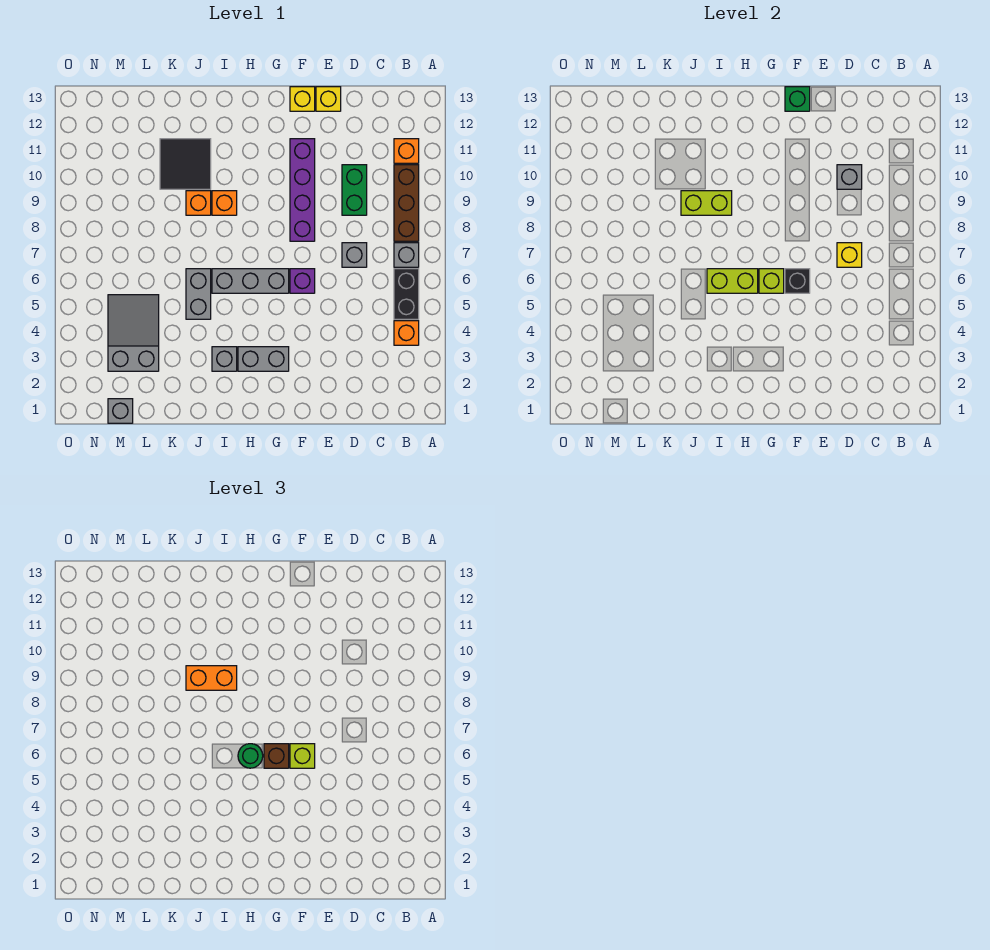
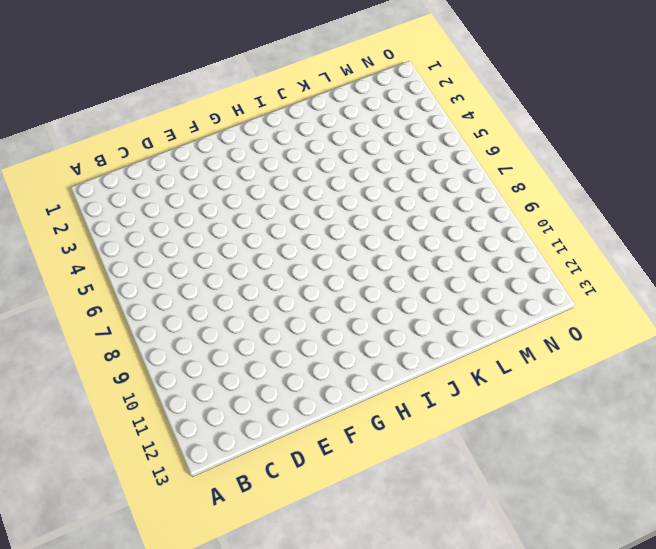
none -> orange 1x1 brick [394,321,419,345]
none -> black 1x2 brick [394,269,419,319]
none -> grey 1x1 brick [394,243,419,267]
none -> brown 1x3 brick [394,165,419,241]

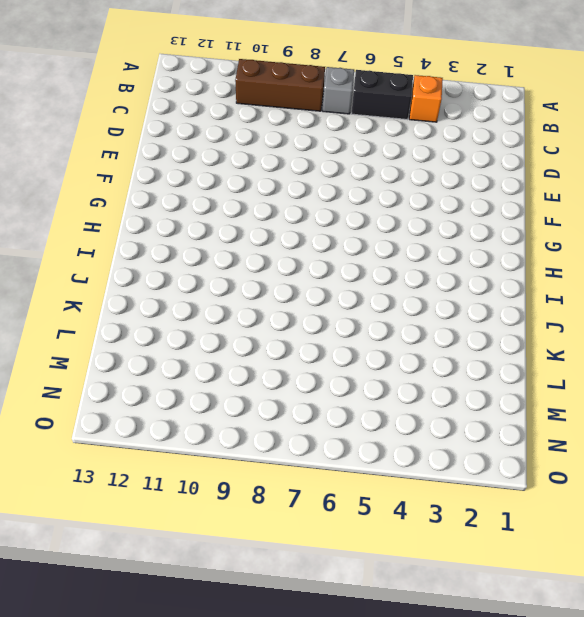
none -> orange 1x1 brick [394,139,419,163]
none -> grey 1x1 brick [342,243,367,267]
none -> green 1x2 brick [342,165,367,215]
none -> yellow 1x1 brick [316,87,341,111]

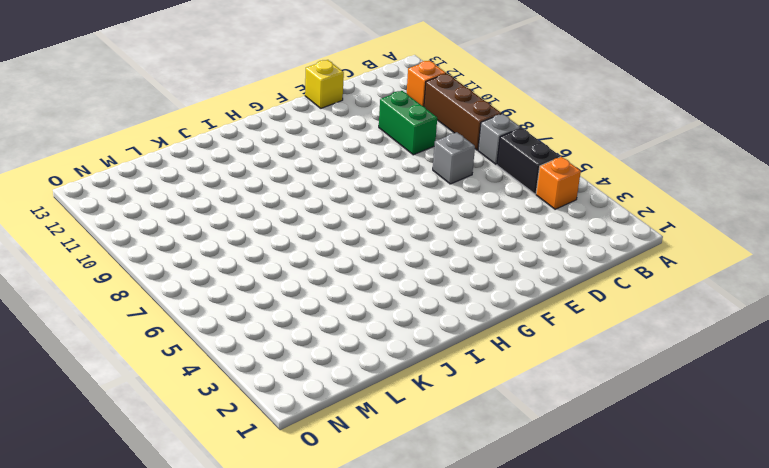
none -> purple 1x1 brick [290,269,315,293]
none -> purple 1x4 brick [290,139,315,241]
none -> yellow 1x1 brick [290,87,315,111]
none -> grey 1x2 brick [238,347,289,371]

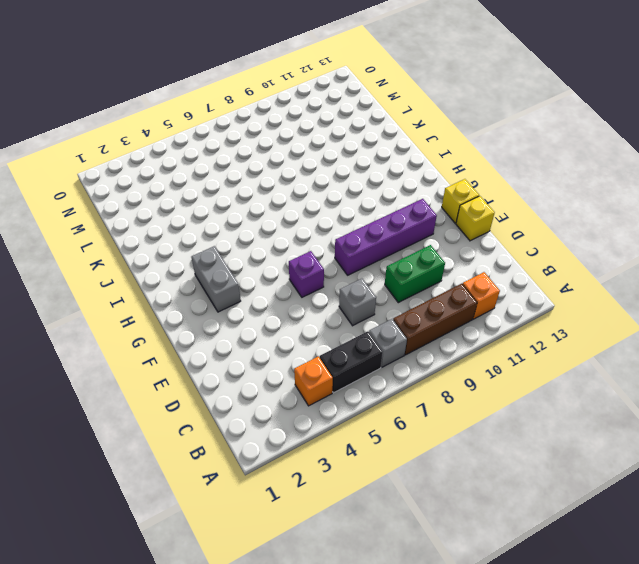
none -> grey 1x3 brick [212,269,289,293]
none -> grey 1x1 brick [212,347,237,371]
none -> orange 1x1 brick [212,191,237,215]
none -> grey 1x2 brick [186,269,211,319]

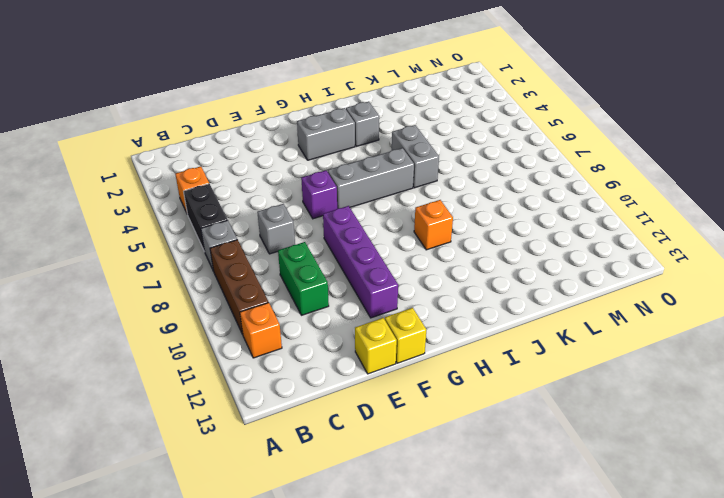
none -> orange 1x1 brick [186,191,211,215]
none -> black 2x2 tile [160,139,211,189]
none -> grey 2x3 slope [108,295,159,371]
none -> grey 1x1 brick [108,399,133,423]

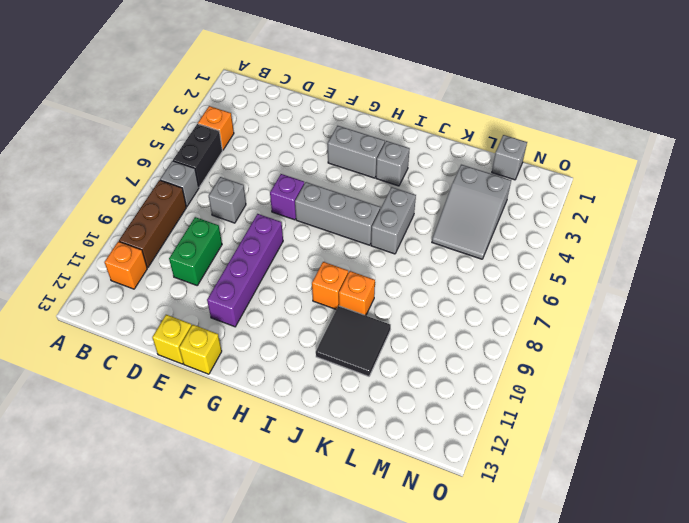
none -> yellow 1x1 brick [837,243,862,267]
none -> grey 1x1 brick [837,165,862,189]
none -> black 1x1 brick [785,269,810,293]
none -> green 1x1 brick [785,87,810,111]

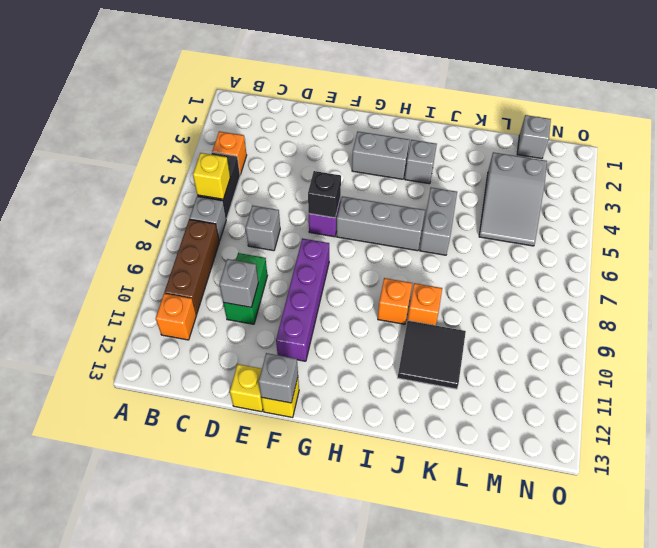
yellow 1x1 brick [193,153,230,199] -> yellow 1x1 brick moved to [837,243,862,267]
grey 1x1 brick [259,353,298,403] -> green 1x1 brick [785,87,810,111]
none -> lime 1x1 brick [759,269,784,293]
none -> lime 1x2 brick [707,269,758,293]
none -> lime 1x2 brick [681,191,732,215]
none -> lime 1x1 brick [290,744,315,768]

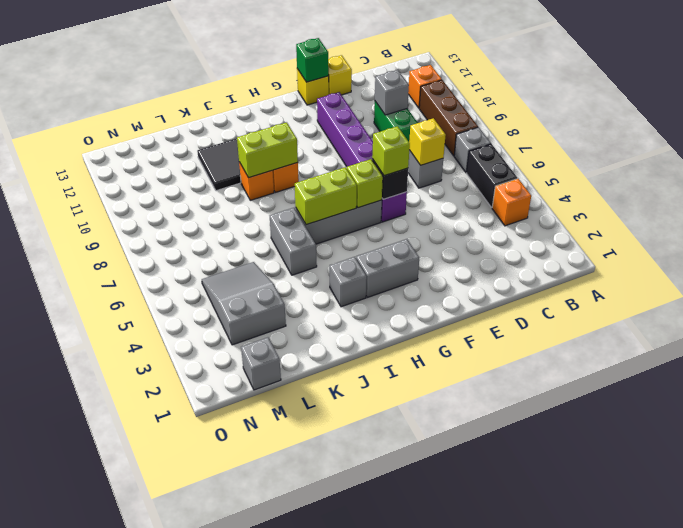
none -> brown 1x1 brick [264,744,289,768]
none -> green 1x1 round brick [238,744,263,768]
none -> orange 1x2 brick [186,666,237,690]

